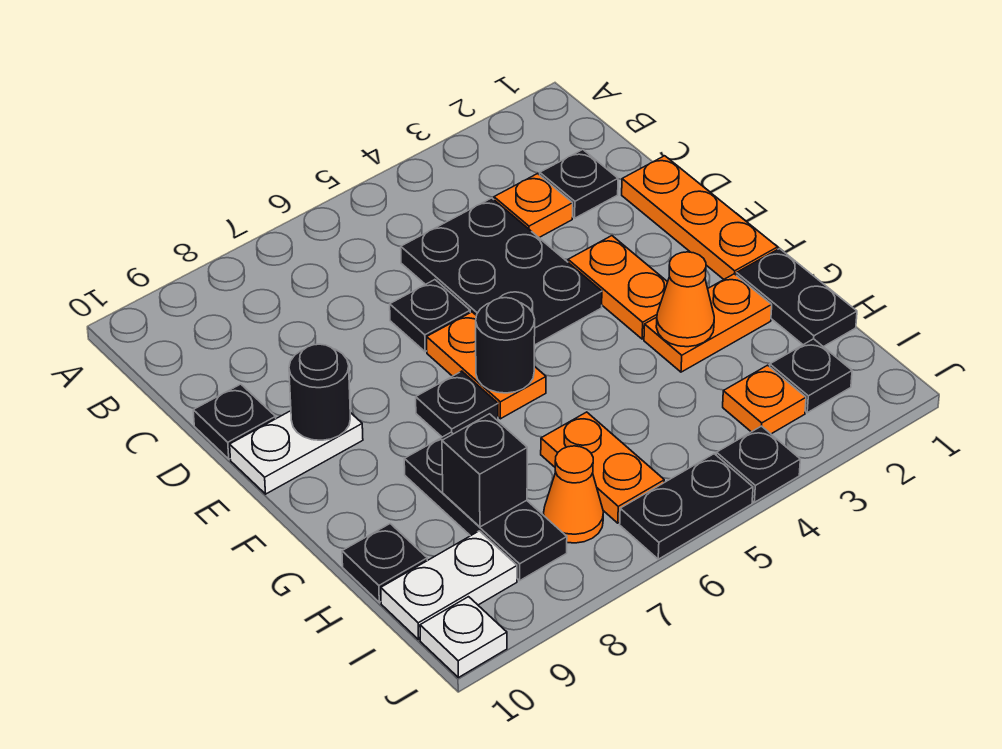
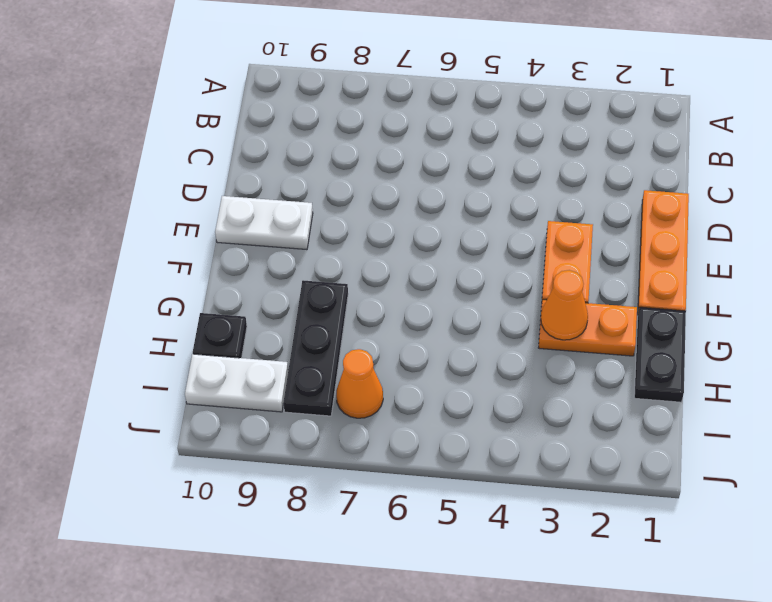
none -> black 1x1 plate [540,150,618,218]
none -> orange 1x1 plate [494,174,573,237]
none -> black 2x3 plate [401,198,602,345]

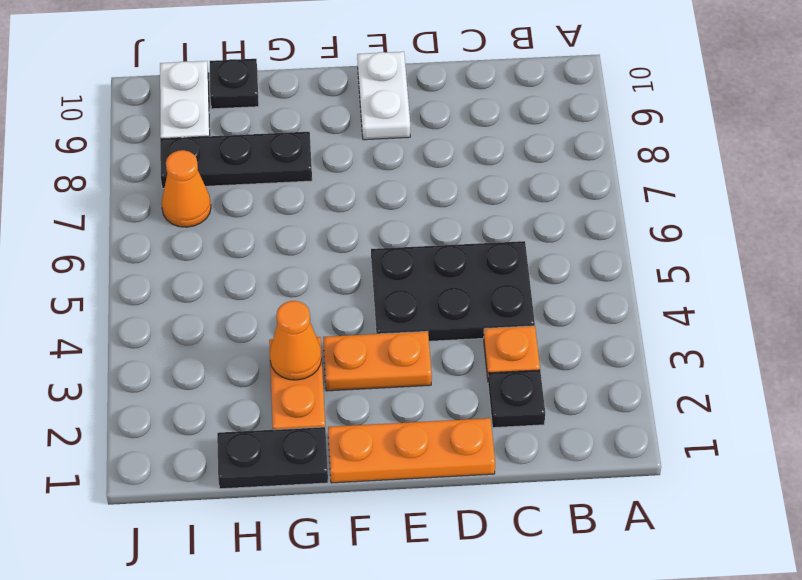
none -> black 1x1 plate [390,280,470,352]
none -> black 1x1 plate [193,384,276,459]
none -> orange 1x2 plate [427,312,546,419]

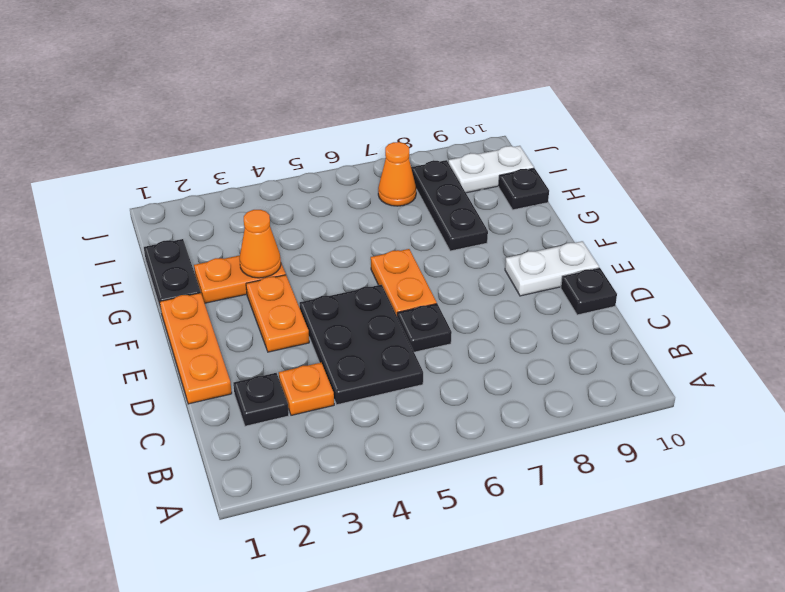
none -> black 1x1 plate [416,371,498,437]
none -> orange 1x2 plate [541,412,664,523]
none -> black 1x1 plate [770,339,852,413]

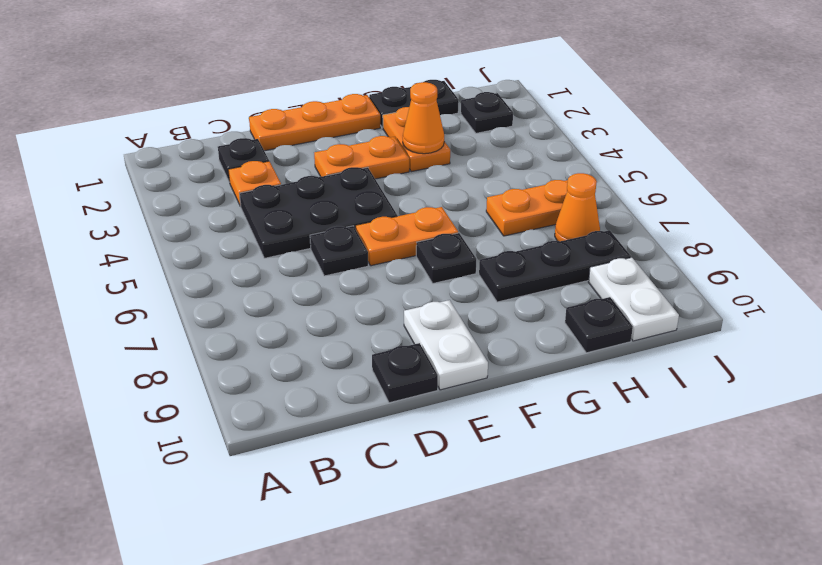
none -> orange 1x1 plate [723,365,806,434]
none -> black 1x1 plate [716,426,800,502]
none -> black 1x2 plate [620,454,753,559]

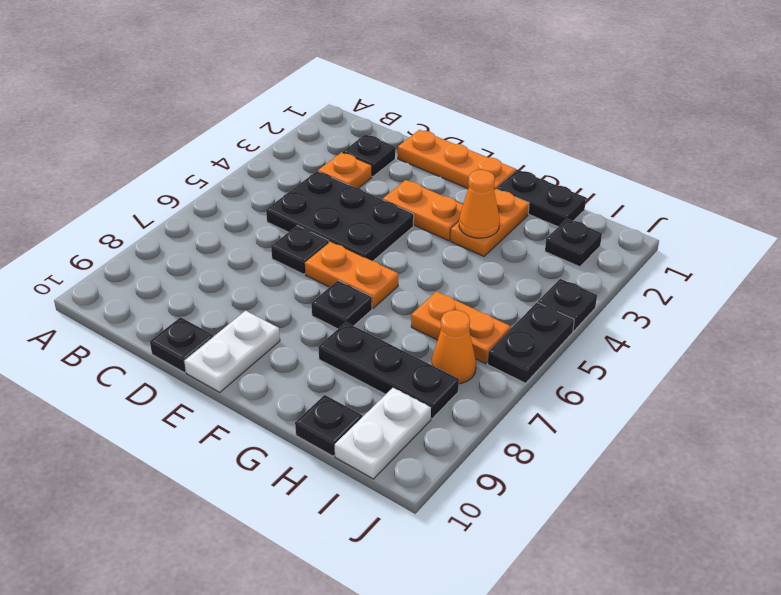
none -> orange 1x1 plate [723,365,806,434]
none -> white 1x1 plate [420,597,507,678]
none -> black 1x1 round brick [289,344,350,440]

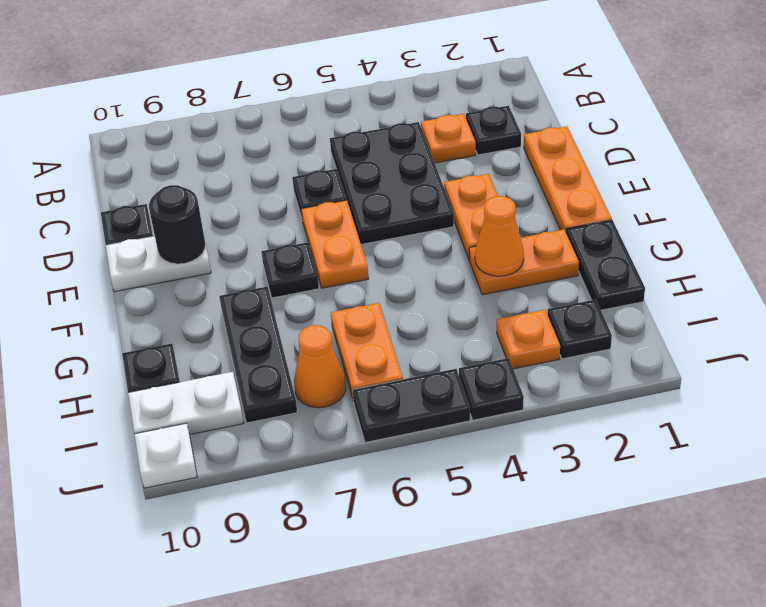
none -> black 1x1 round brick [476,298,535,393]
none -> black 1x1 brick [442,414,527,527]

